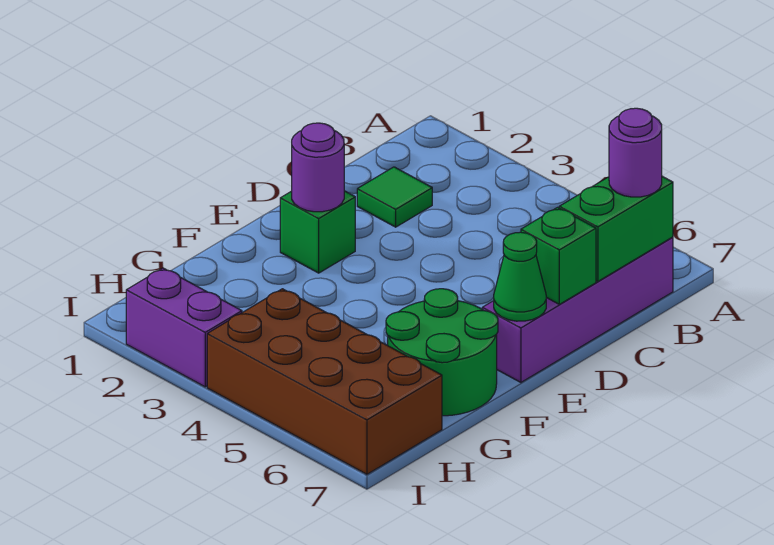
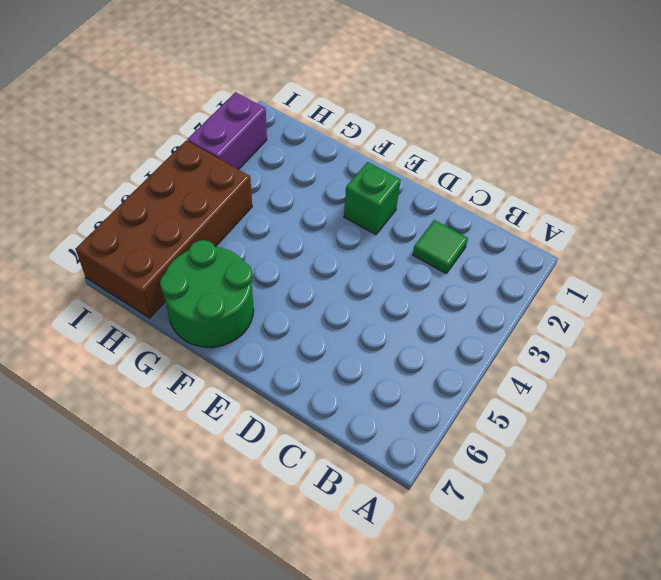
none -> purple 1x4 brick [482,237,673,382]
none -> green 1x2 brick [559,176,673,281]

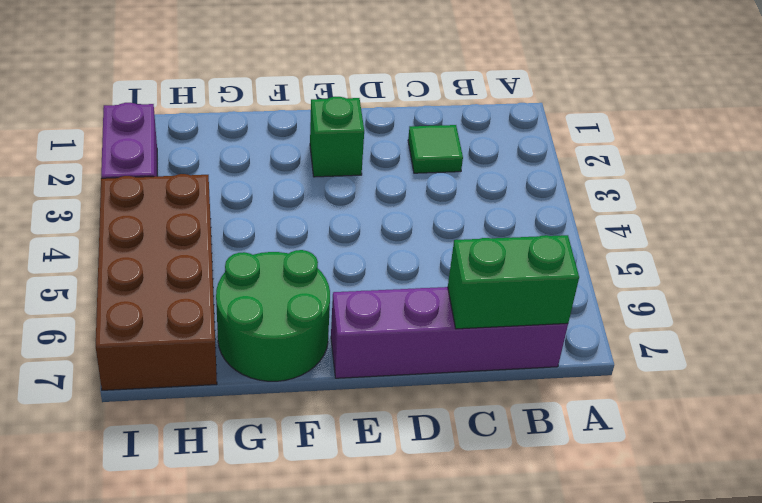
none -> green 1x1 brick [521,207,596,304]
none -> purple 1x1 round brick [292,123,344,212]

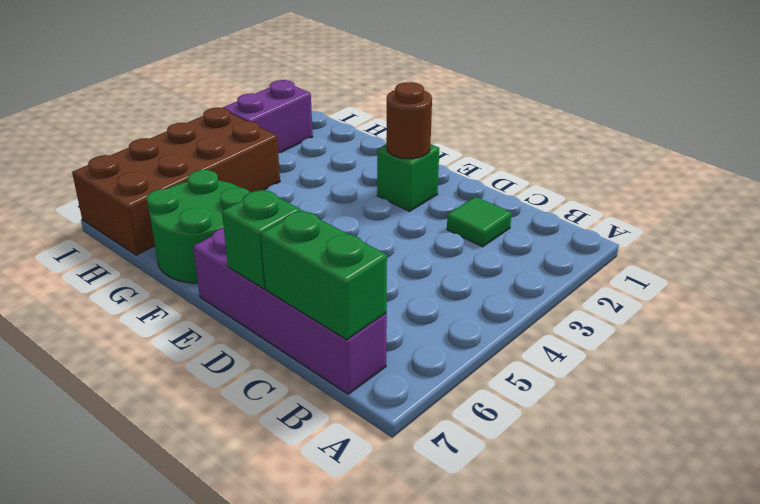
brown 1x1 round brick [386,82,432,159] -> purple 1x1 round brick [292,123,344,212]
none -> green 1x1 cone [494,232,546,321]
none -> purple 1x1 round brick [609,108,662,197]

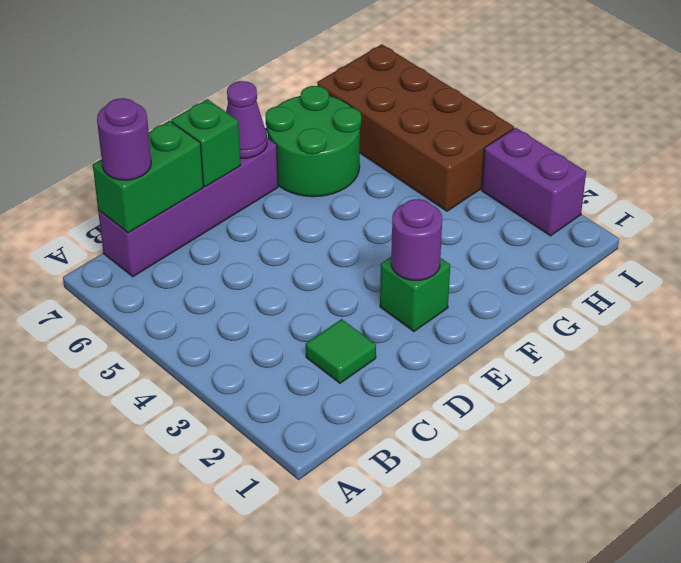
purple 1x1 cone [226,81,267,158] -> green 1x1 cone [494,232,546,321]

